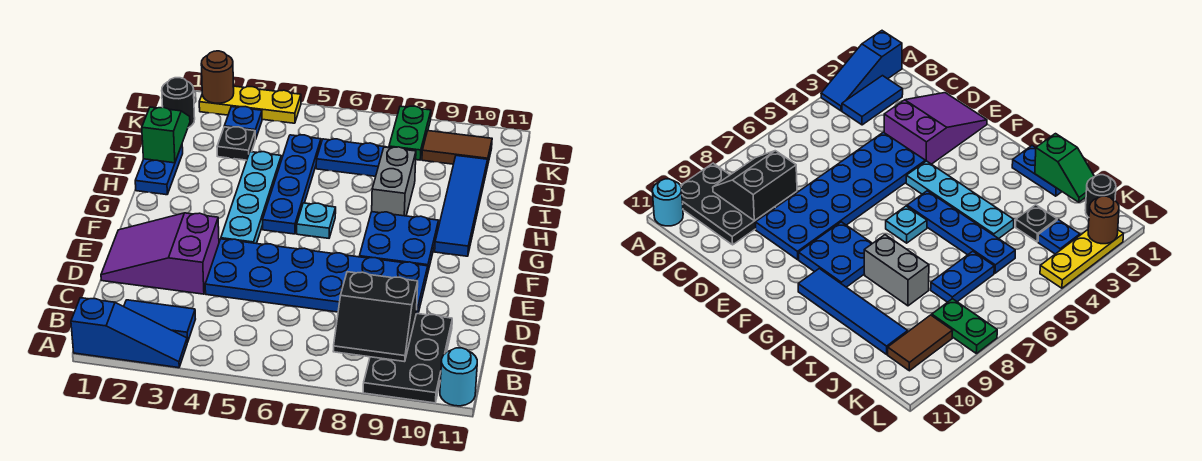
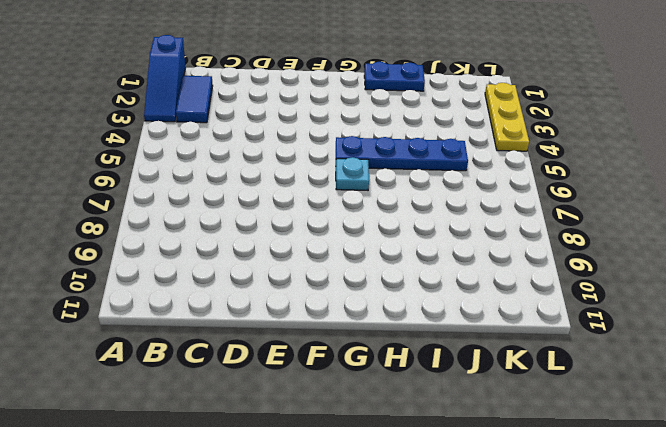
none -> black 2x3 plate [363,313,452,403]
none -> cyan 1x1 round brick [440,348,477,406]
none -> purple 2x3 slope [101,213,219,294]

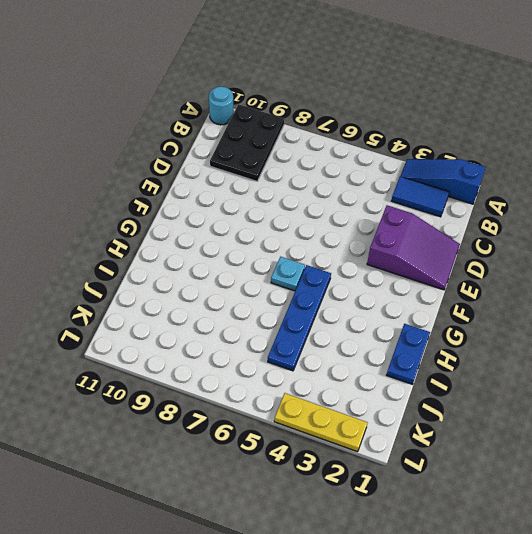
none -> blue 2x6 plate [205,239,428,314]
none -> cyan 1x4 plate [221,152,281,244]
none -> blue 2x2 plate [359,212,439,275]

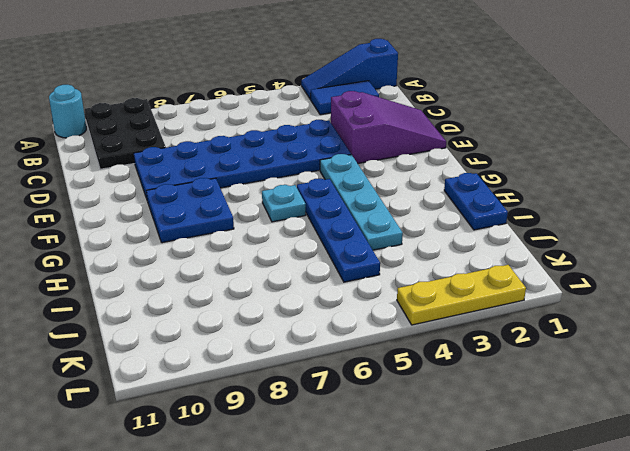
none -> blue 1x4 tile [435,156,488,256]
none -> grey 1x2 brick [372,147,416,216]
none -> black 1x1 plate [217,127,255,160]

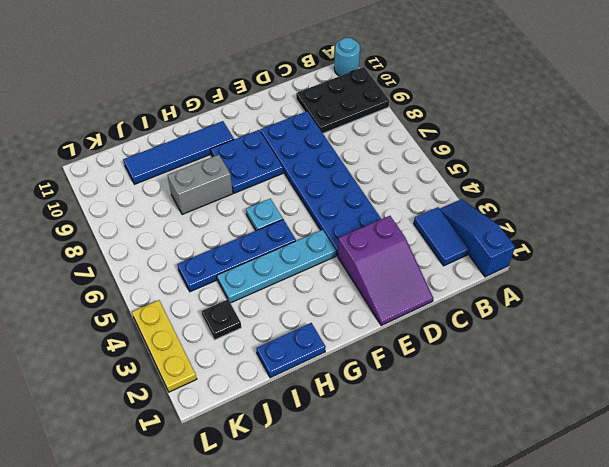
none -> blue 1x2 plate [316,139,384,176]
none -> black 1x1 round brick [162,78,195,128]
none -> blue 1x1 plate [224,107,262,139]

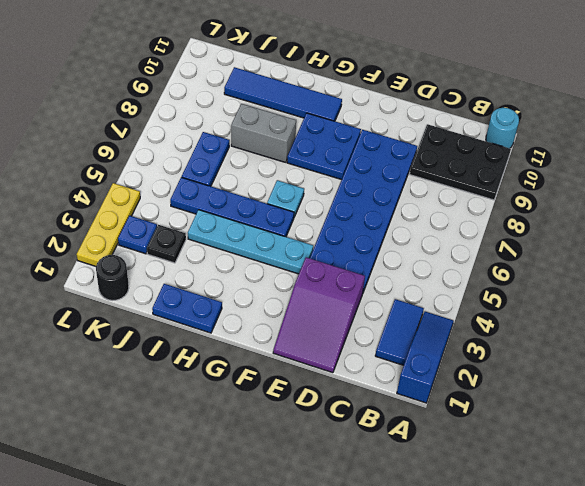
none -> green 1x2 plate [389,106,431,160]
none -> brown 1x2 tile [422,131,492,167]
none -> black 2x2 slope [333,272,418,362]

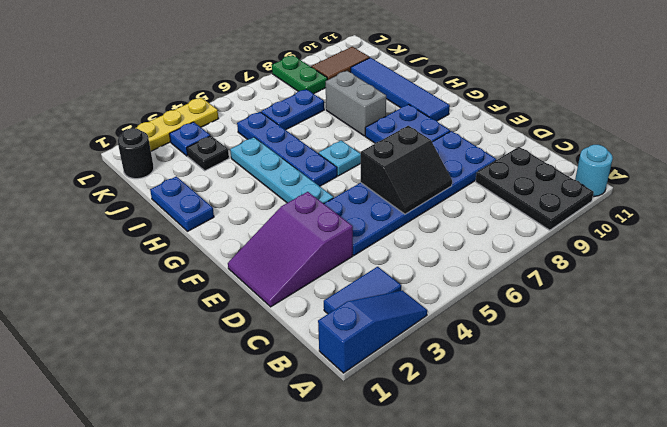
black 2x2 slope [361,126,452,214] -> black 2x2 slope moved to [333,272,418,362]
none -> green 1x2 slope [142,107,190,163]
none -> brown 1x1 round brick [201,51,234,103]

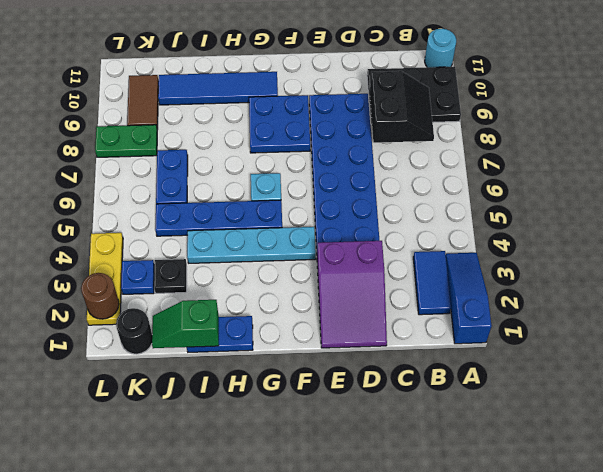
none -> grey 1x2 brick [372,147,416,216]

